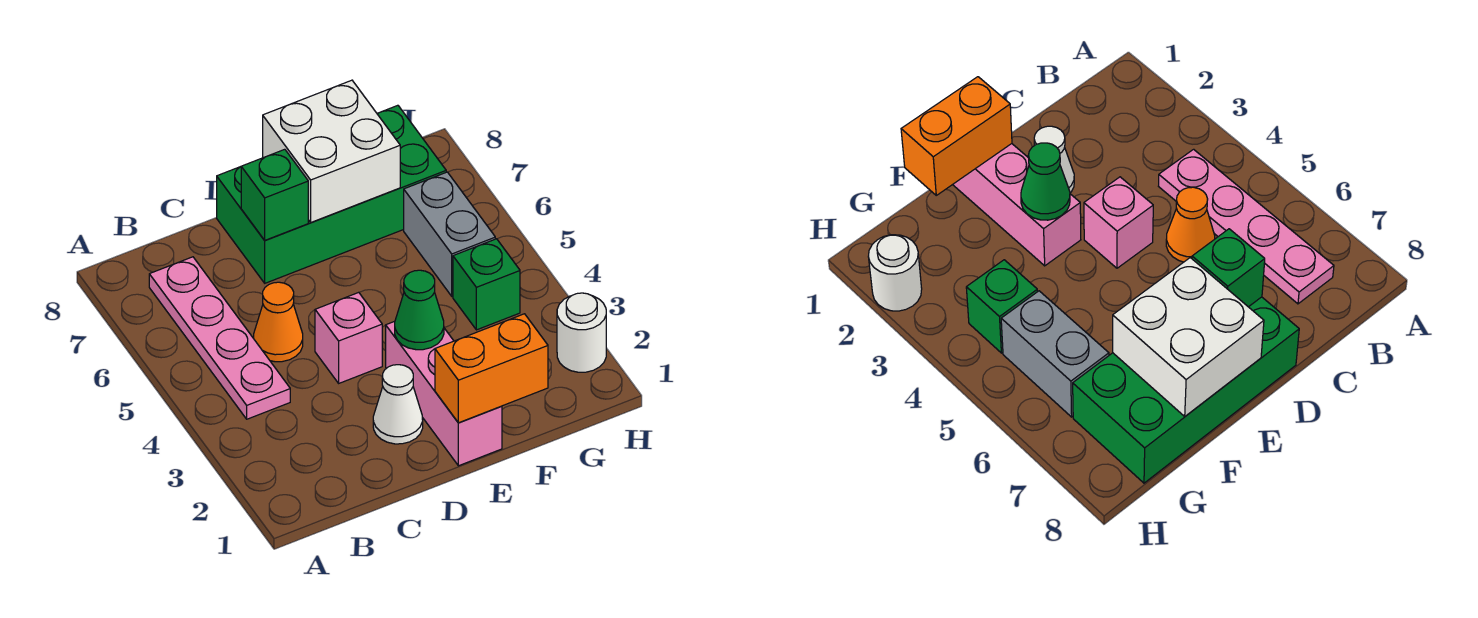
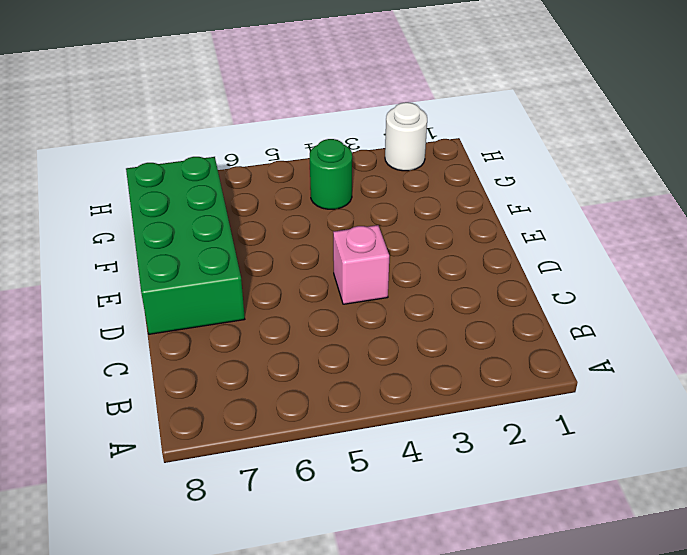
green 1x1 round brick [310,139,352,209] -> green 1x1 brick [453,239,520,330]
none -> pink 1x4 plate [149,257,290,419]
none -> orange 1x1 cone [254,282,303,362]
none -> white 1x1 cone [373,365,423,444]

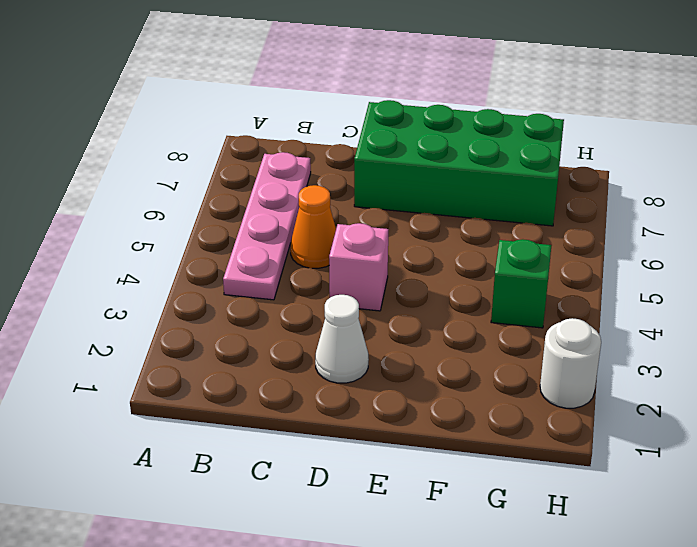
none -> pink 1x3 brick [386,321,502,466]
none -> grey 1x2 brick [404,172,495,296]
none -> green 1x1 brick [241,149,308,240]

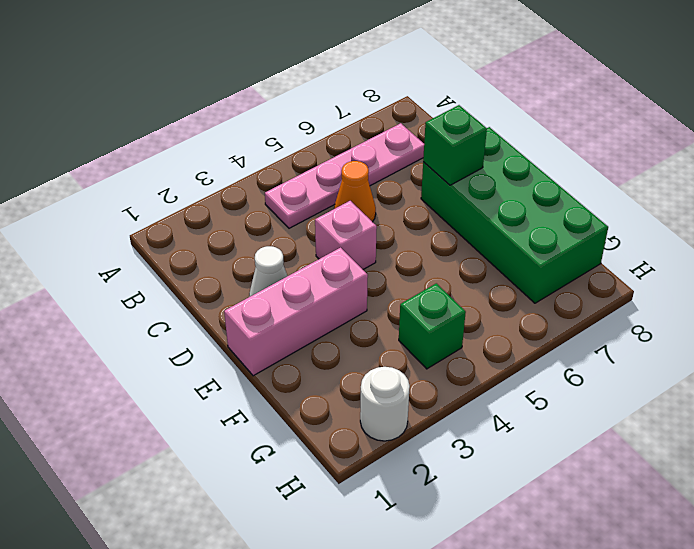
none -> grey 1x2 brick [404,172,495,296]
none -> orange 1x2 brick [435,314,548,423]
none -> green 1x1 cone [395,270,444,350]

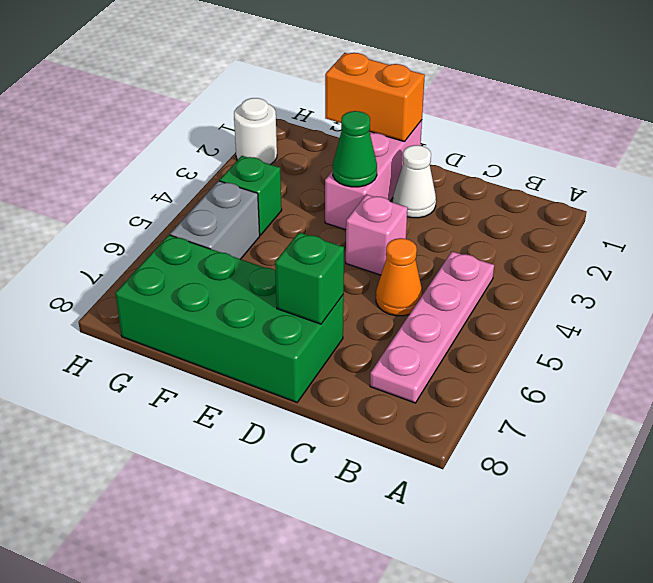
none -> white 2x2 brick [263,80,400,223]

